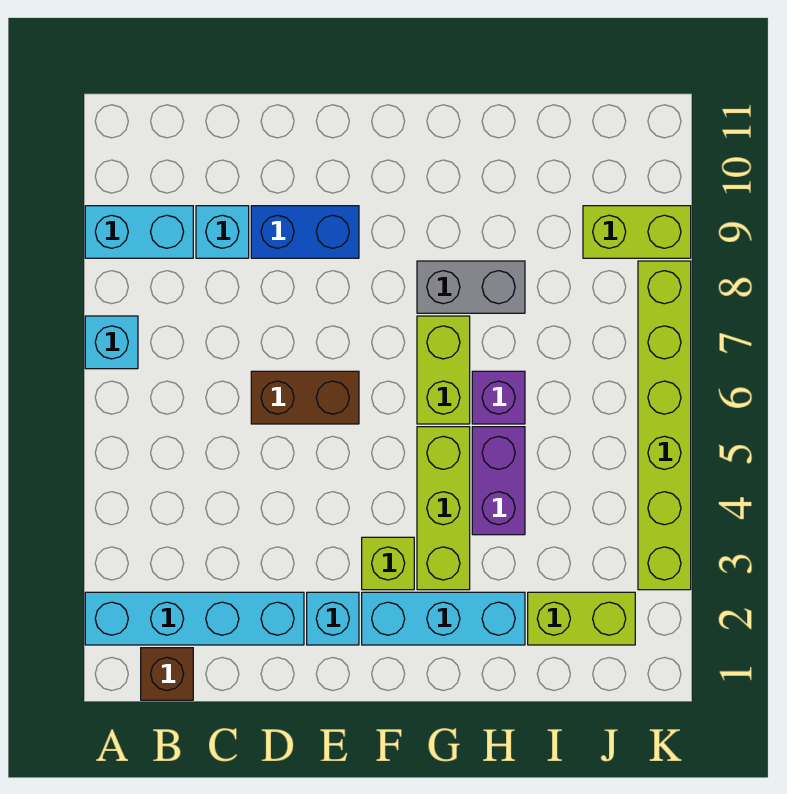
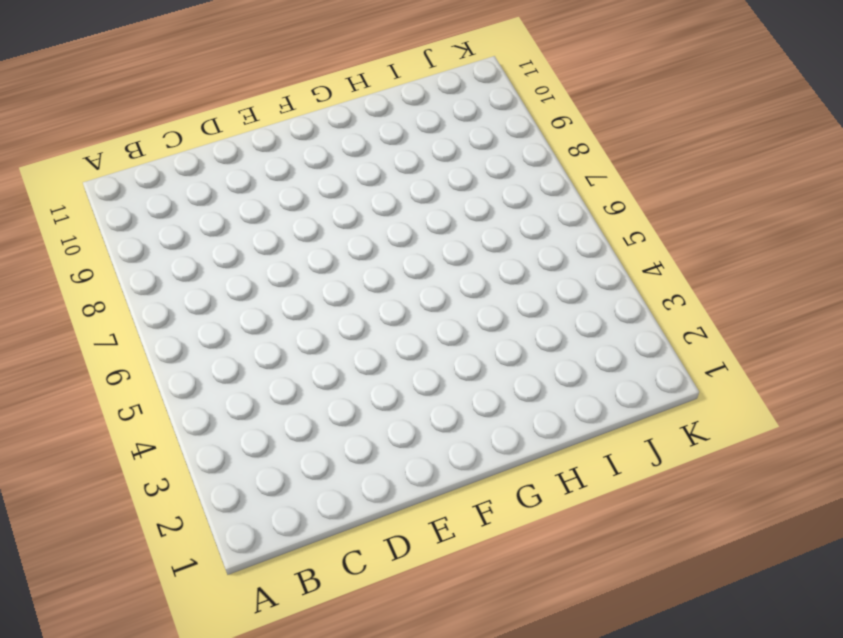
none -> cyan 1x4 brick [85,592,304,645]
none -> cyan 1x1 brick [85,316,138,369]
none -> cyan 1x2 brick [85,206,193,258]

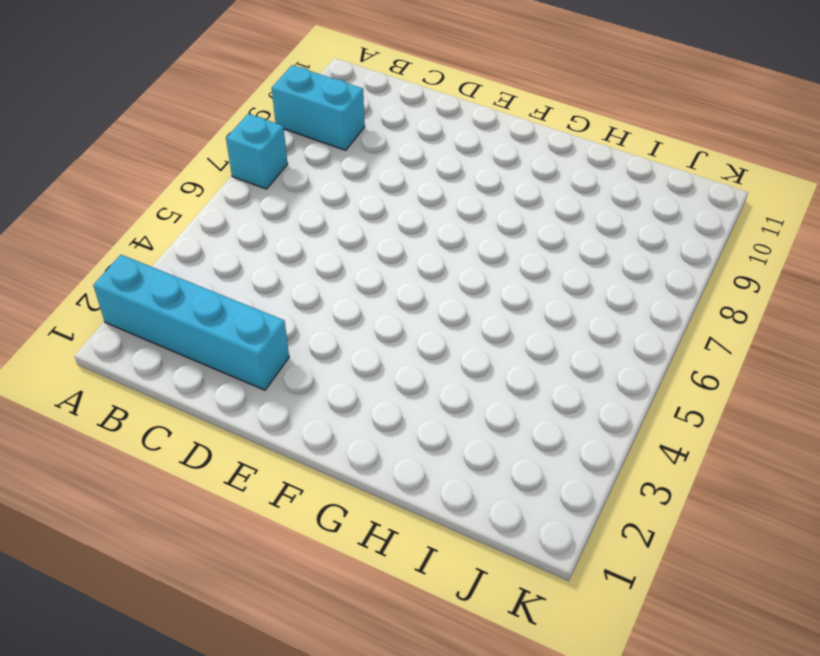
none -> brown 1x1 brick [141,648,193,700]
none -> cyan 1x1 brick [196,206,249,258]
none -> brown 1x2 brick [251,371,359,424]

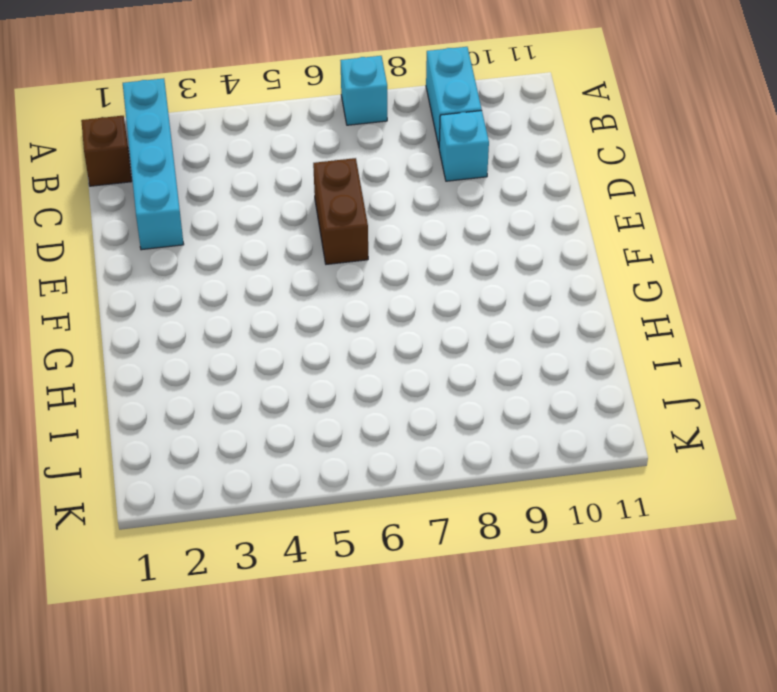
none -> blue 1x2 brick [251,206,359,258]
none -> cyan 1x1 brick [307,592,359,645]
none -> cyan 1x3 brick [362,592,525,645]

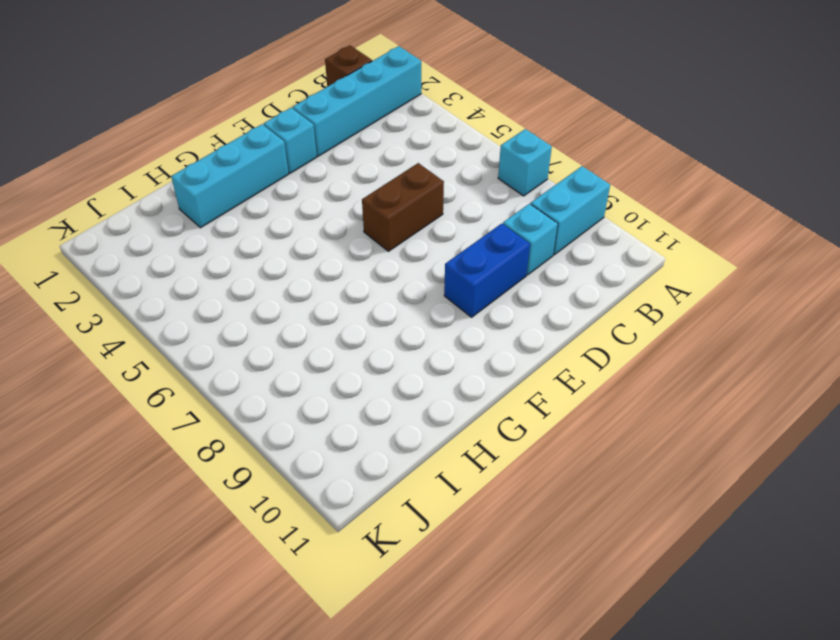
none -> lime 1x1 brick [362,537,414,590]
none -> lime 1x3 brick [417,427,470,590]
none -> lime 1x2 brick [417,316,470,424]

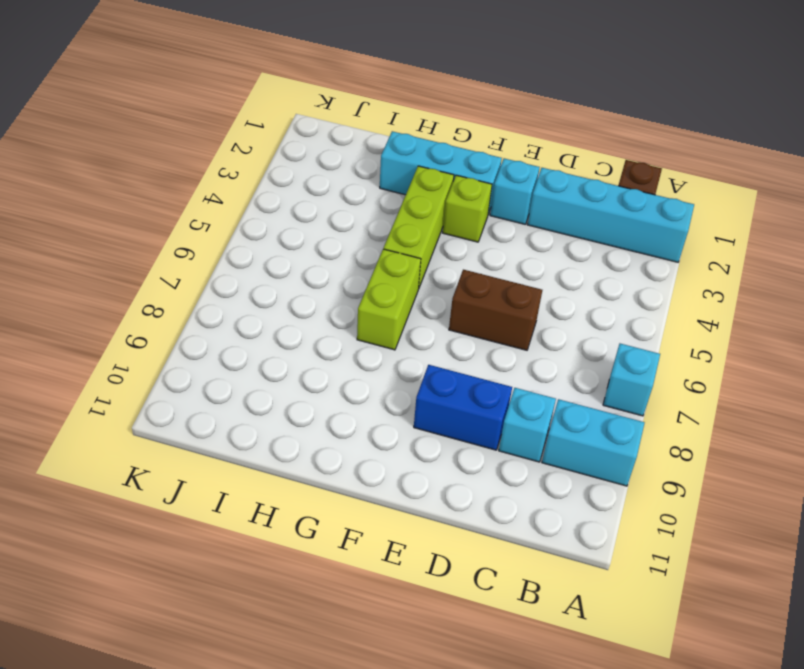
none -> grey 1x2 brick [417,261,525,313]
none -> purple 1x2 brick [472,427,525,535]
none -> purple 1x1 brick [472,371,525,424]

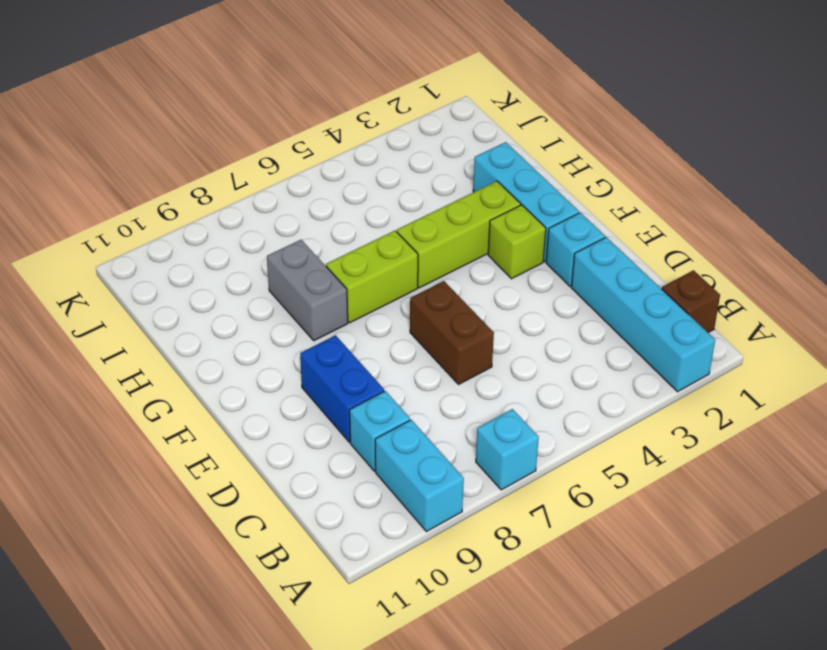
none -> purple 1x2 brick [472,427,525,535]
none -> purple 1x1 brick [472,371,525,424]
none -> lime 1x2 brick [528,592,635,645]

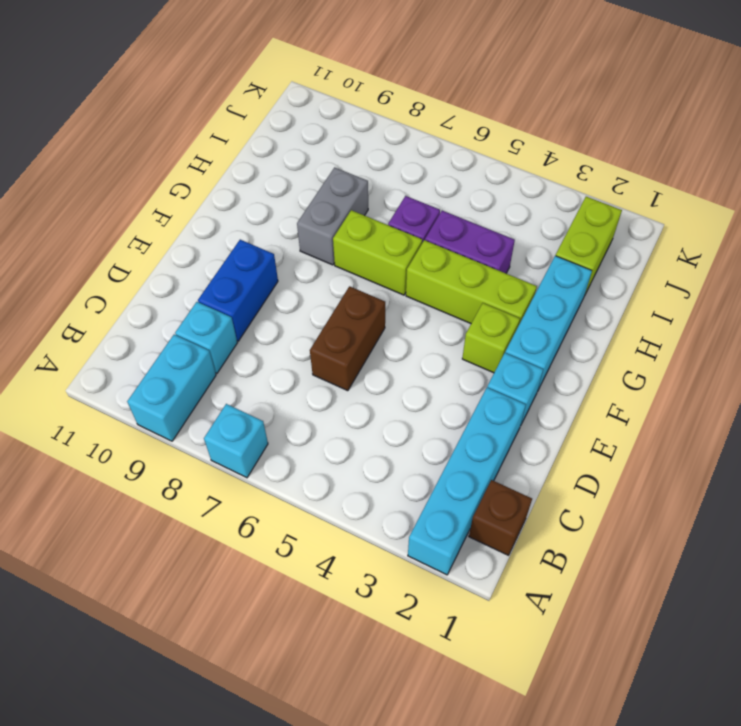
none -> lime 1x2 brick [583,206,691,258]
none -> lime 1x6 brick [638,261,691,590]

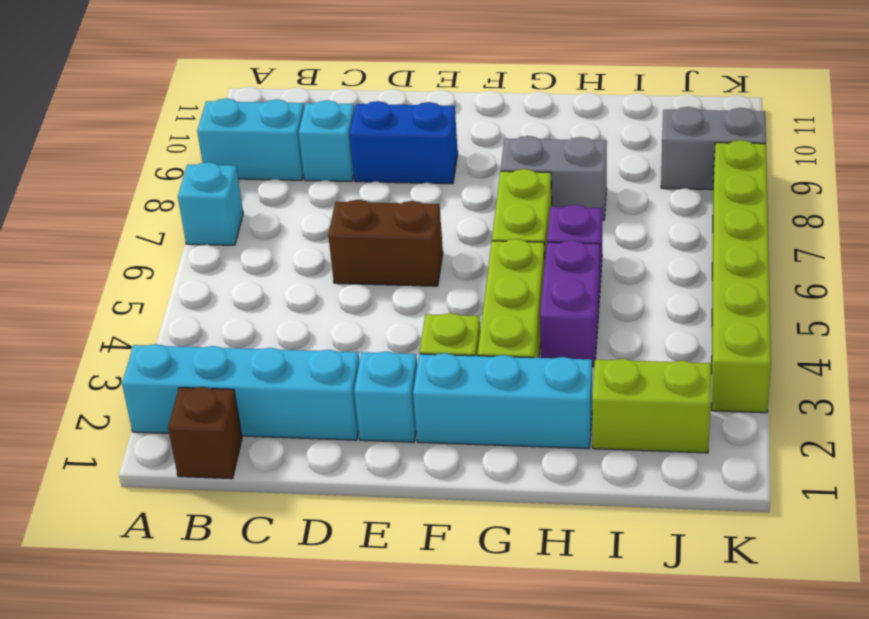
grey 1x2 brick [661,107,766,190] -> lime 1x2 brick [583,206,691,258]

